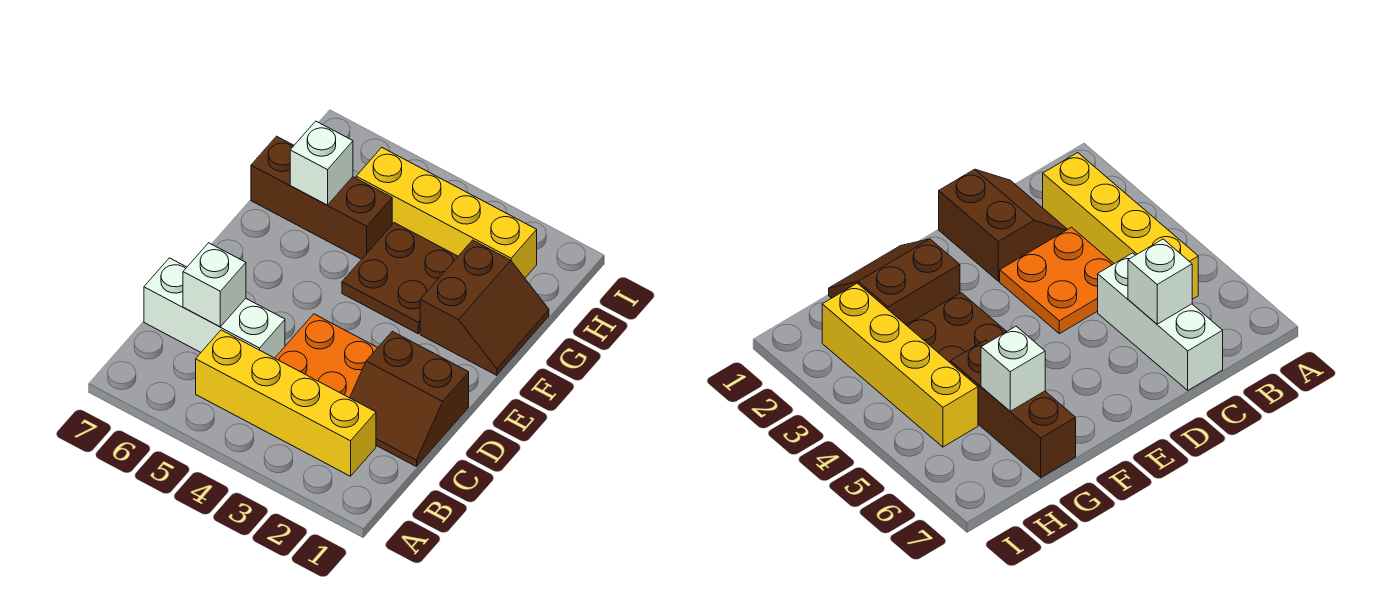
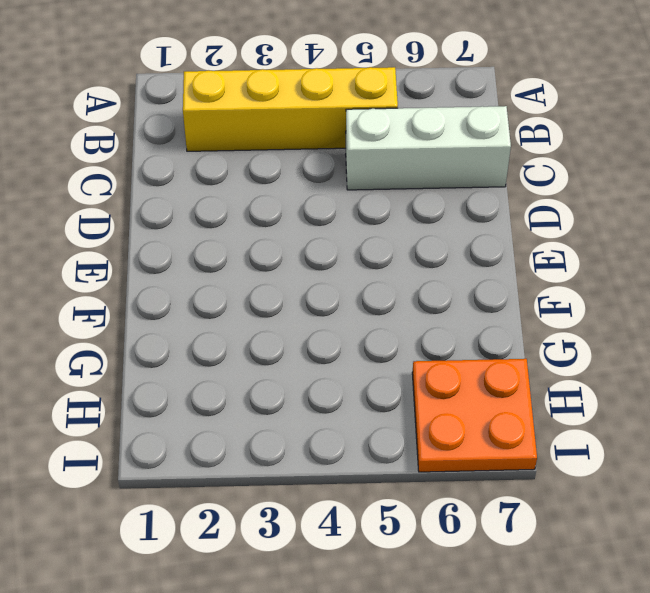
orange 2x2 plate [412,359,537,472] -> orange 2x2 plate moved to [275,314,378,398]
none -> brown 2x2 slope [350,331,469,467]
none -> brown 2x2 slope [420,240,549,375]

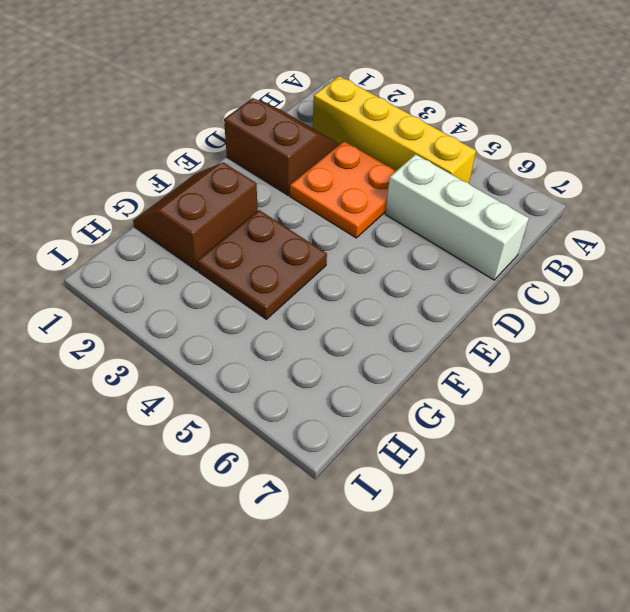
none -> brown 1x3 brick [251,136,392,259]
none -> yellow 1x4 brick [356,148,537,278]

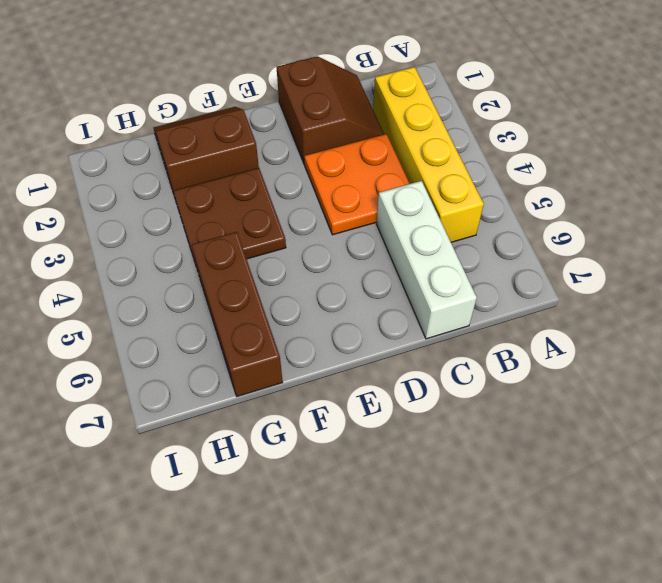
none -> yellow 1x4 brick [356,148,537,278]
none -> white 1x1 brick [183,243,246,327]

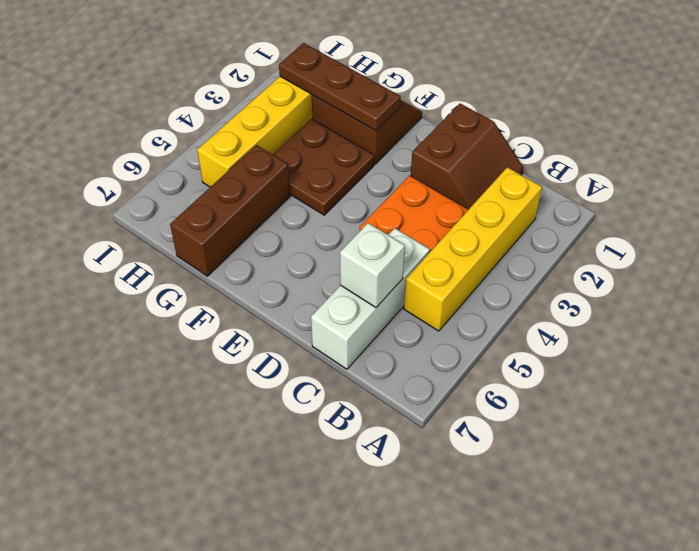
brown 1x3 plate [279,43,401,131] -> none
none -> white 1x1 brick [290,121,353,205]

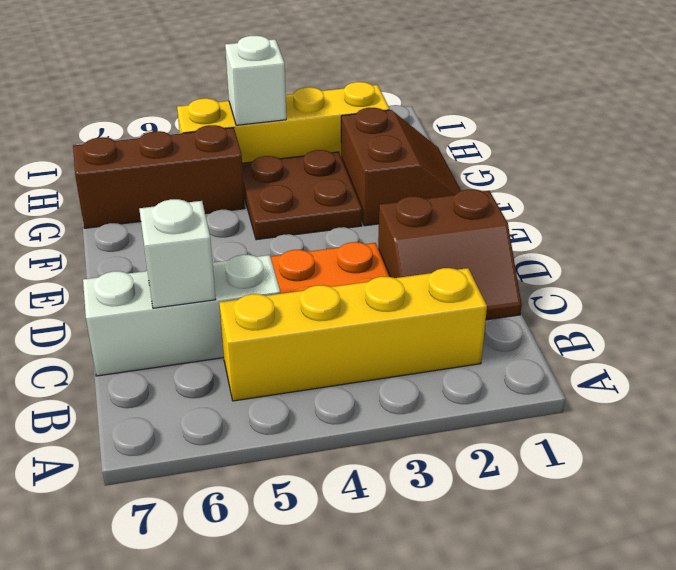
white 1x1 brick [225,36,286,125] -> white 1x1 brick moved to [290,121,353,205]

